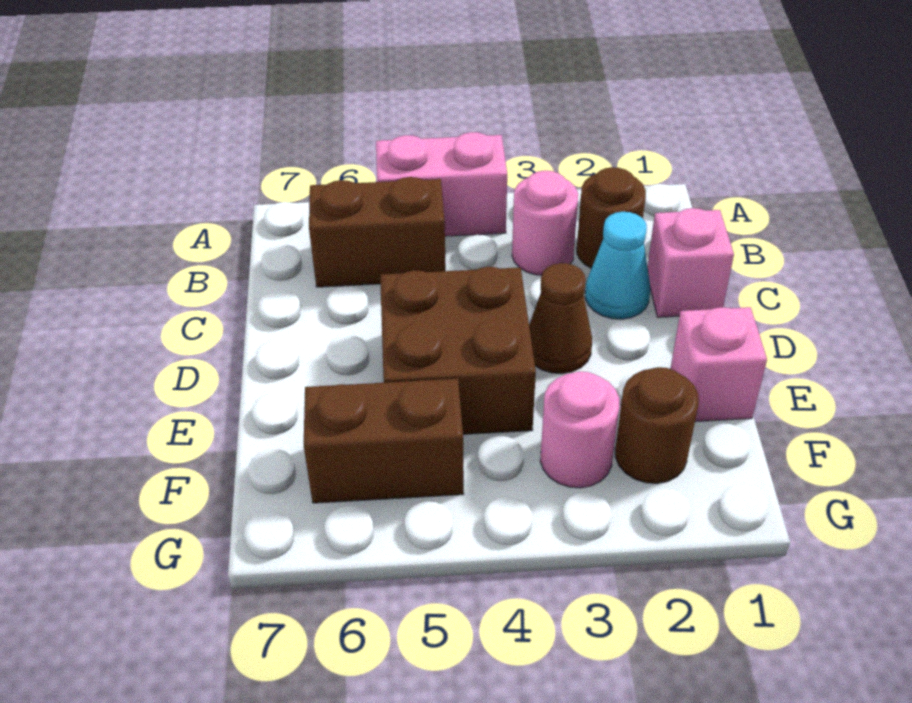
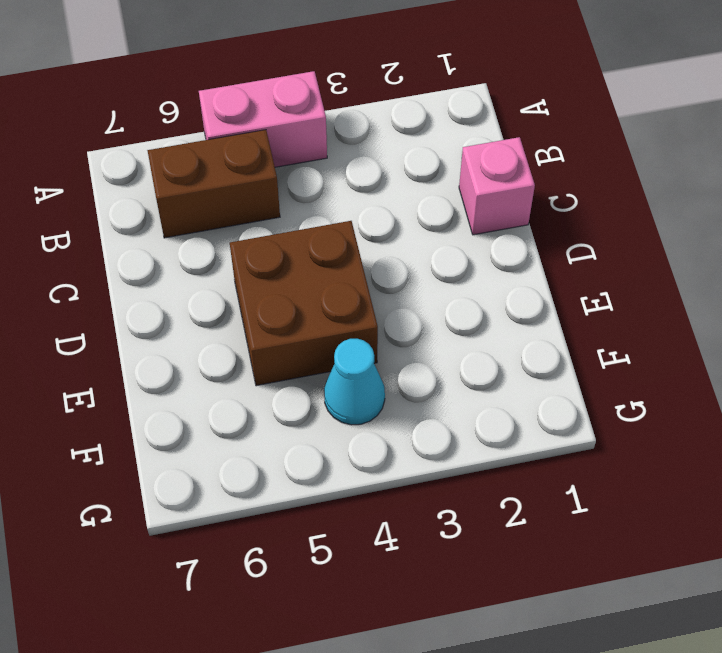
cyan 1x1 cone [324,339,385,425] -> cyan 1x1 cone moved to [585,212,650,319]
none -> brown 1x1 round brick [577,167,646,268]
none -> pink 1x1 round brick [512,171,578,275]
none -> brown 1x1 cone [529,263,592,373]

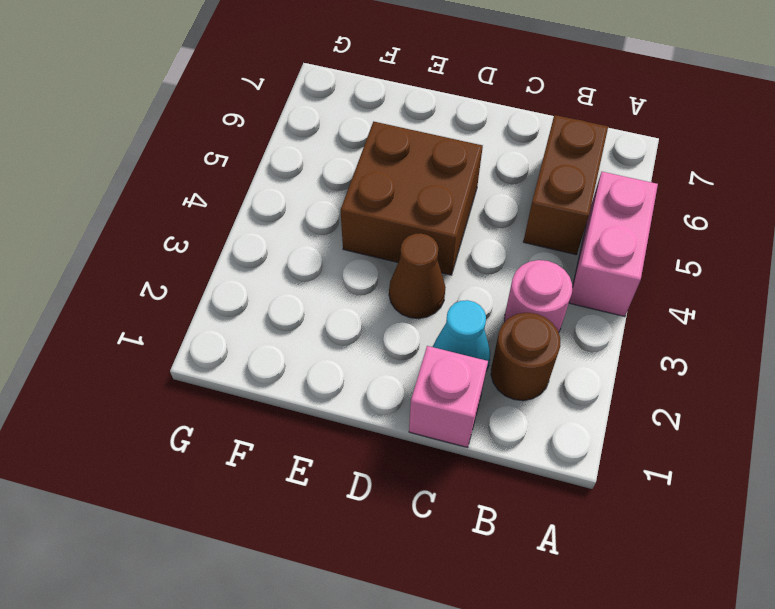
none -> pink 1x1 brick [671,307,767,422]
none -> brown 1x1 round brick [615,367,699,483]
none -> pink 1x1 round brick [540,372,619,488]

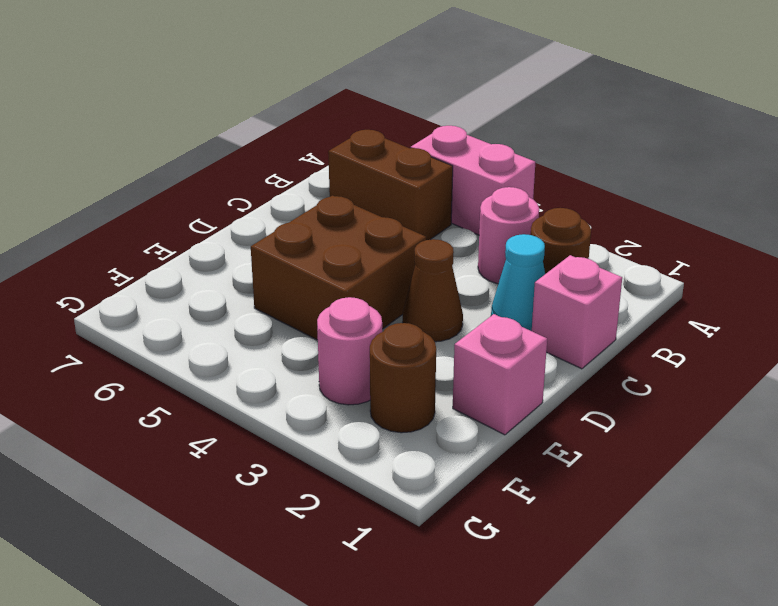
none -> brown 1x2 brick [304,379,464,503]

